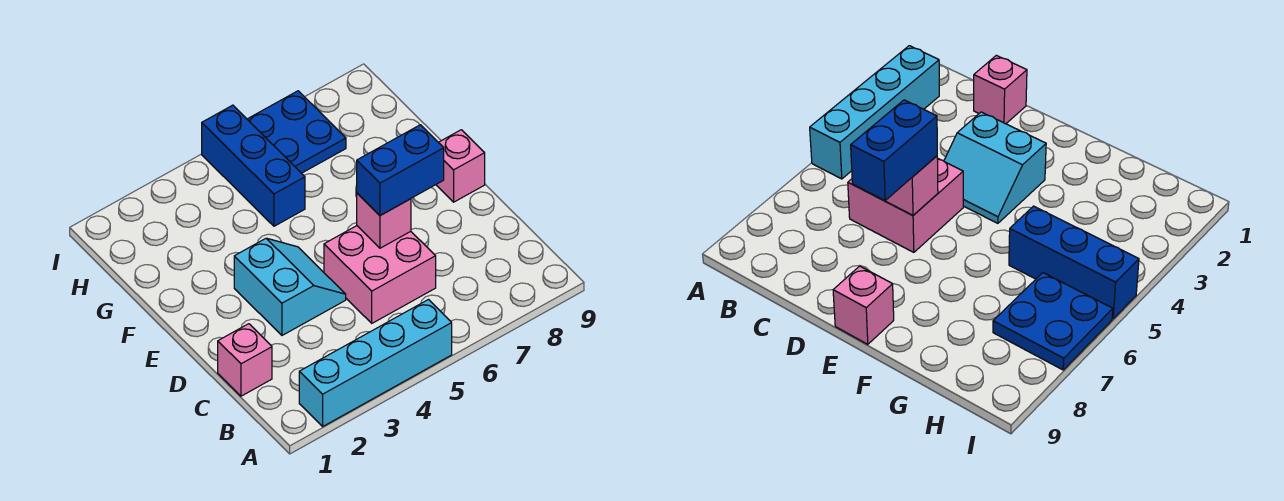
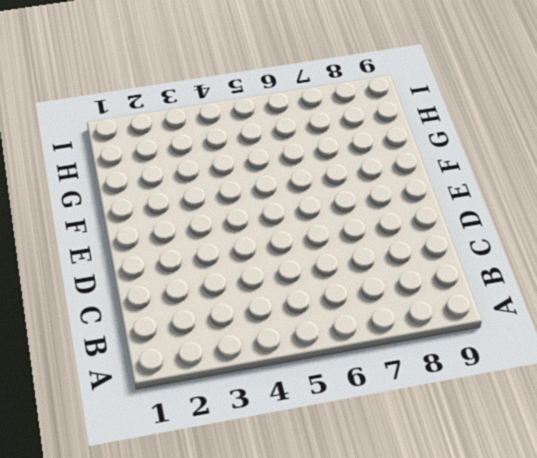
none -> cyan 1x4 brick [299,300,452,426]
none -> pink 1x1 brick [218,324,272,396]

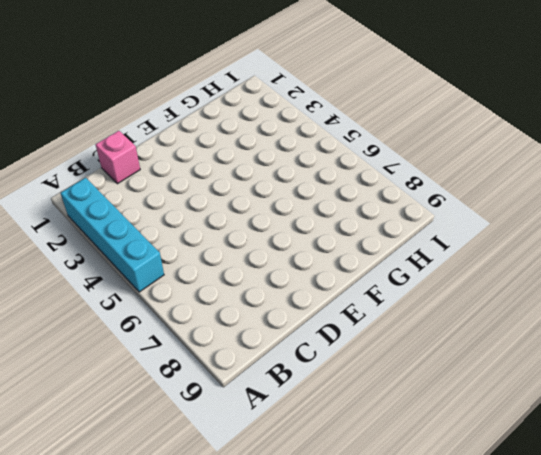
none -> pink 2x2 brick [324,226,436,323]
none -> cyan 2x2 slope [234,238,346,335]

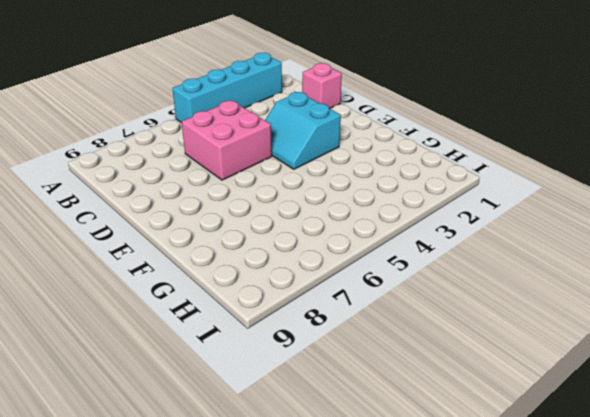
none -> pink 1x1 brick [436,130,485,202]
none -> blue 1x3 brick [202,105,305,226]

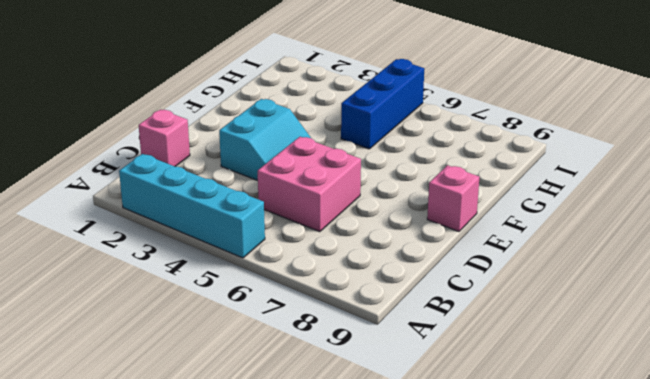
none -> blue 2x2 plate [247,91,346,173]
none -> pink 1x1 brick [357,193,411,248]

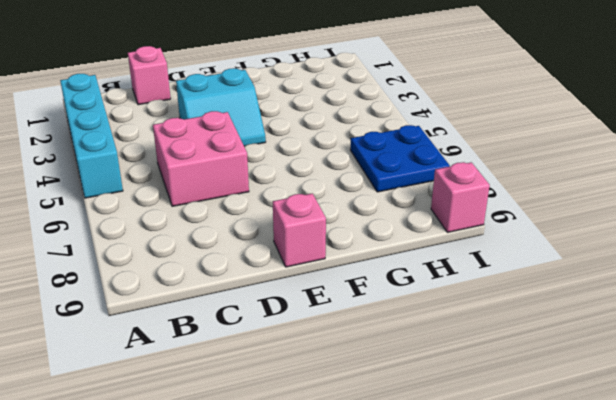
pink 1x1 brick [431,162,490,233] -> pink 1x1 brick moved to [357,193,411,248]
none -> blue 1x3 brick [202,105,305,226]
none -> blue 1x2 brick [357,125,444,216]

